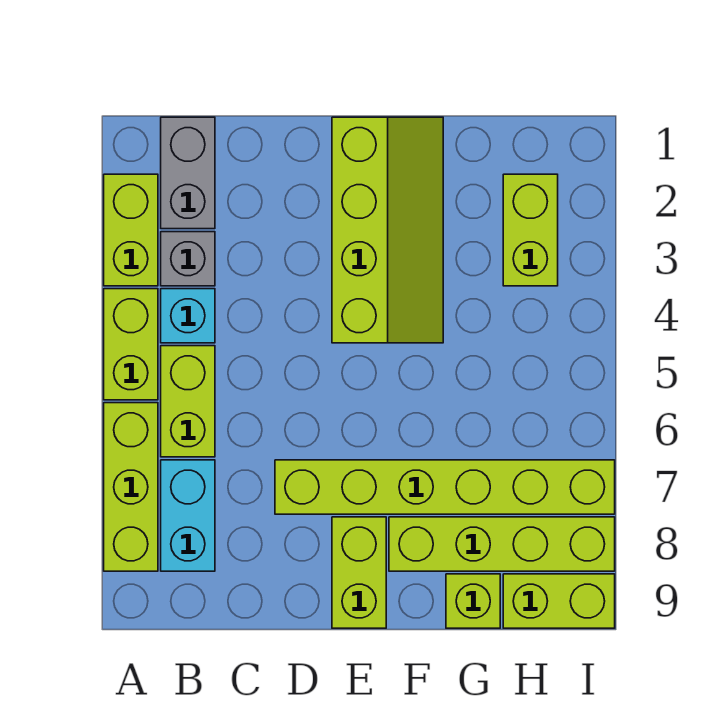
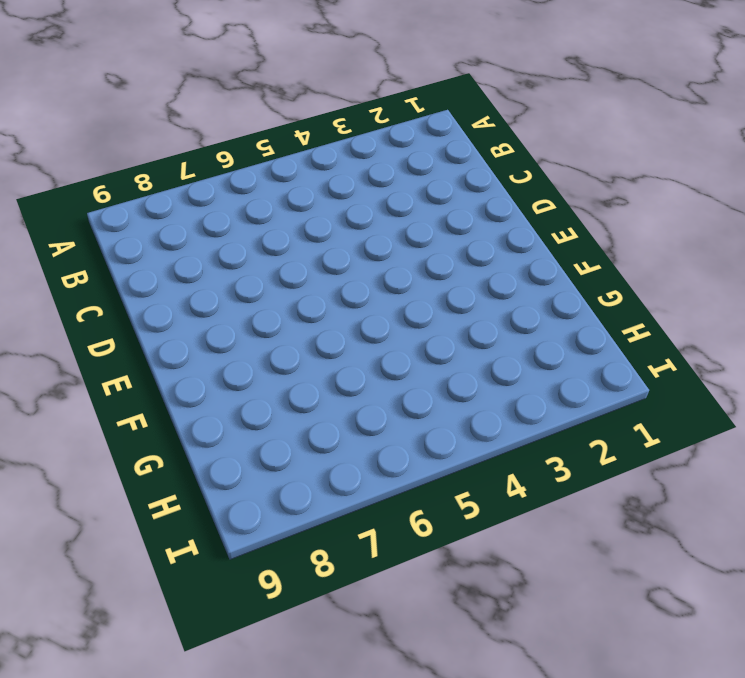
none -> lime 1x2 brick [104,174,158,286]
none -> lime 1x2 brick [104,289,158,400]
none -> lime 1x3 brick [104,403,158,571]

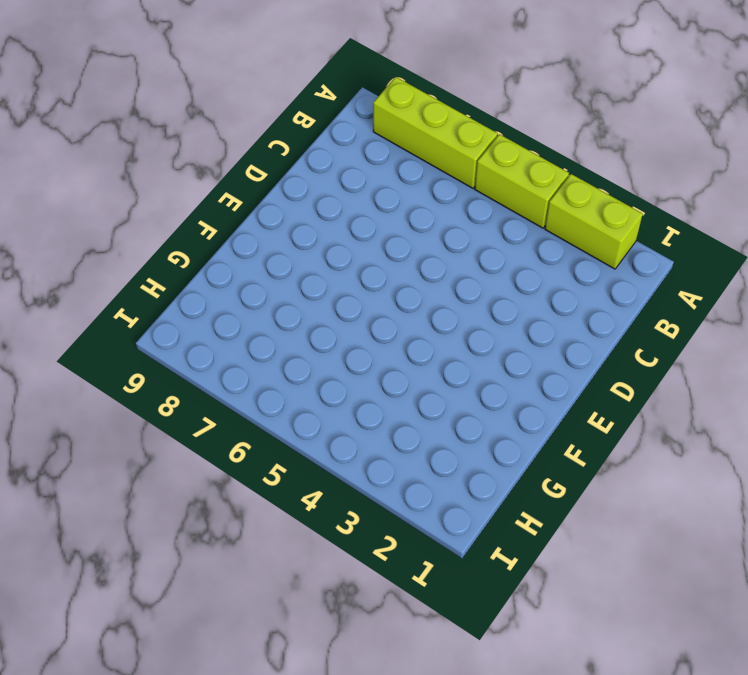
none -> grey 1x2 brick [161,117,215,229]
none -> grey 1x1 brick [161,232,215,286]
none -> cyan 1x1 brick [161,289,215,343]

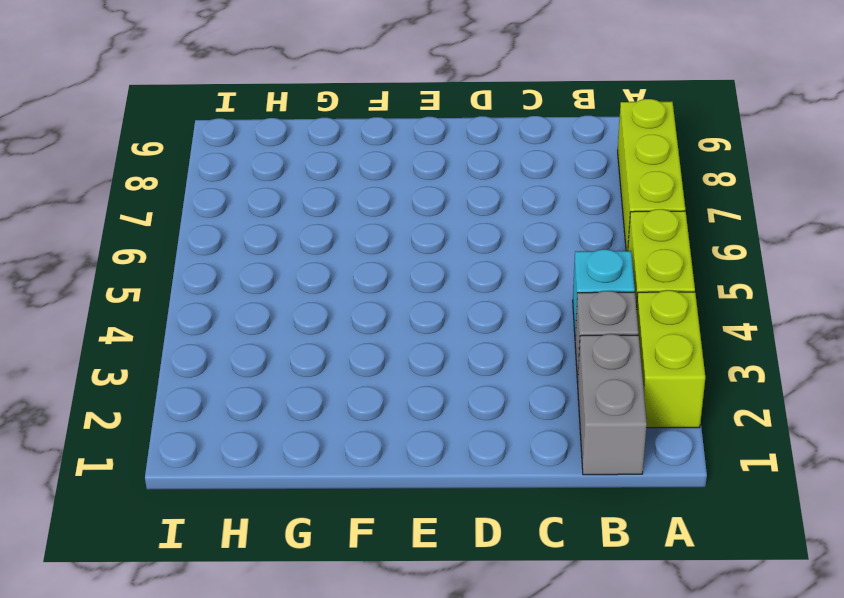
none -> lime 1x2 brick [161,346,215,457]
none -> cyan 1x2 brick [161,460,215,571]
none -> lime 1x6 brick [275,460,615,514]

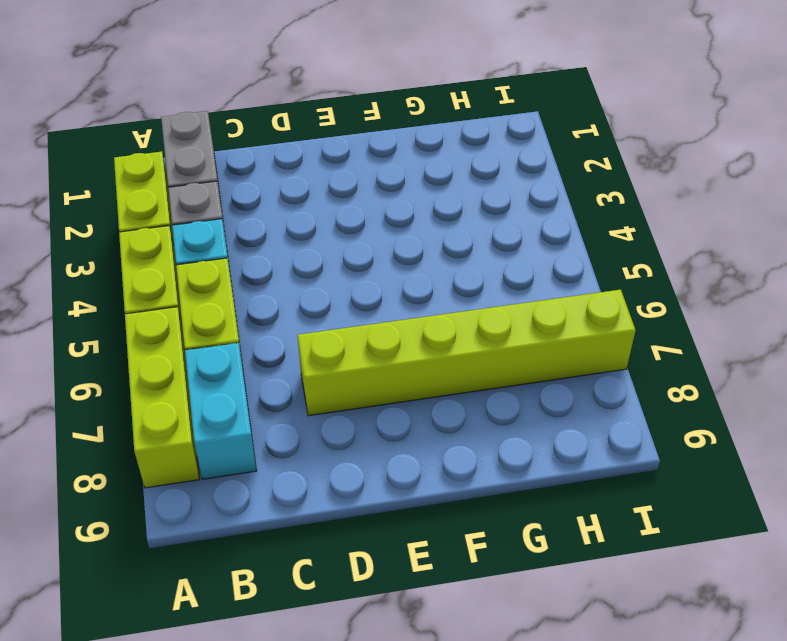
none -> lime 2x4 slope [332,117,443,343]
none -> lime 1x2 brick [332,517,386,628]
none -> lime 1x4 brick [389,517,615,571]

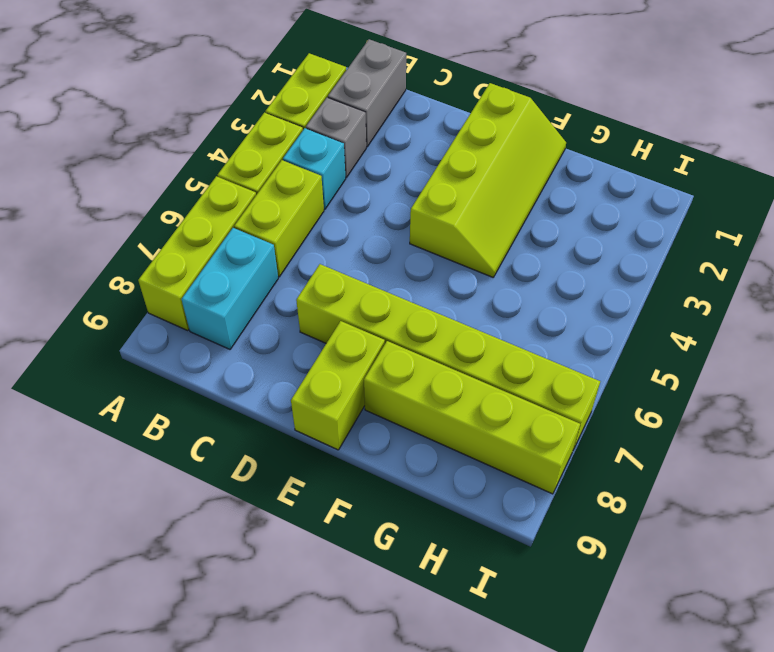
none -> lime 1x1 brick [446,574,500,628]
none -> lime 1x2 brick [503,174,558,286]
none -> lime 1x2 brick [503,574,615,628]

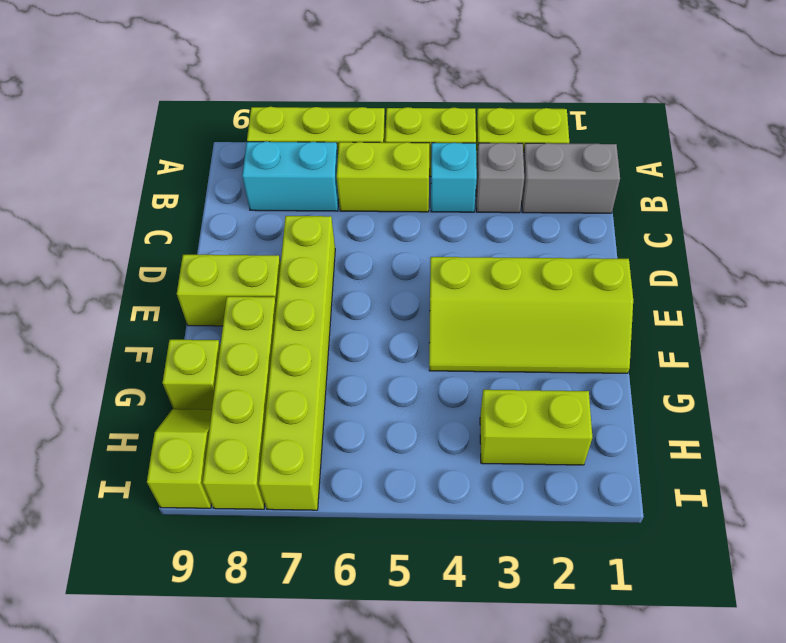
lime 1x2 slope [147,409,212,508] -> lime 1x2 brick [503,574,615,628]

